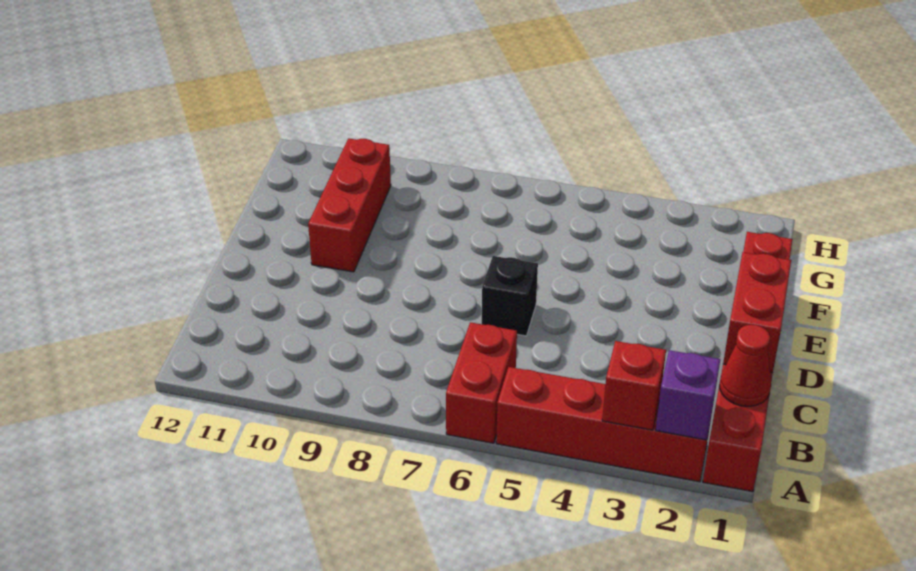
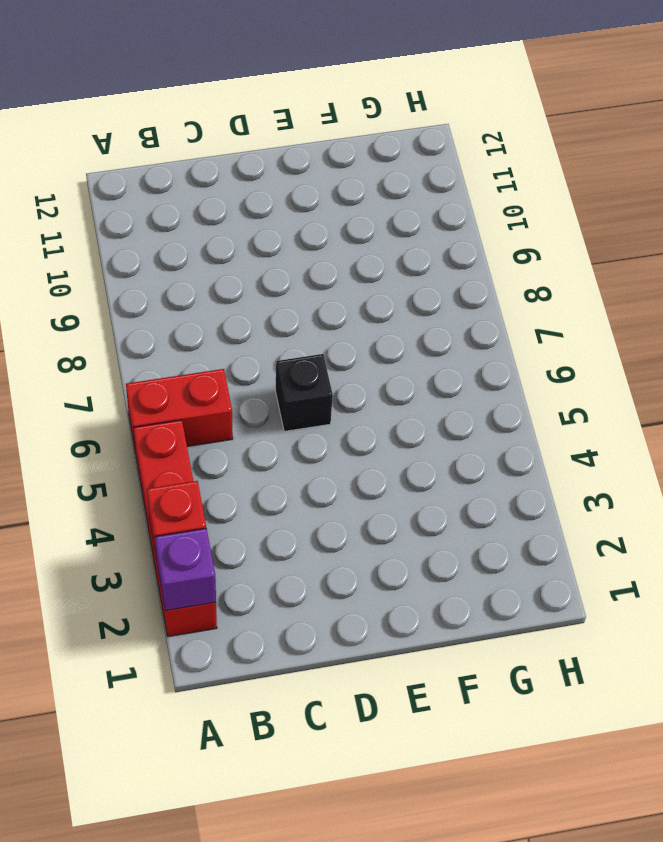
none -> red 1x6 brick [703,232,793,492]
none -> red 1x3 brick [308,138,391,272]

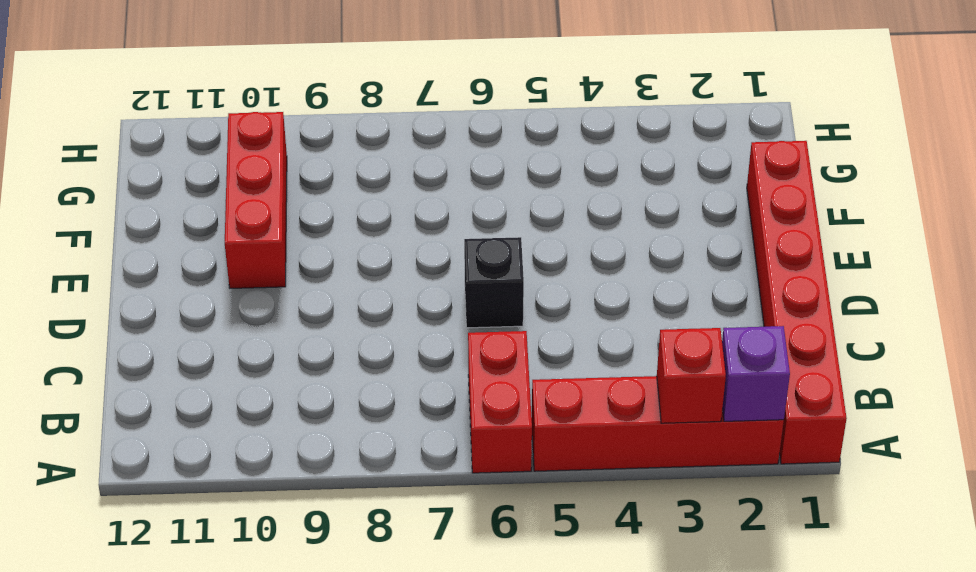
none -> red 1x1 cone [720,325,771,406]
none -> red 1x2 brick [723,252,791,373]

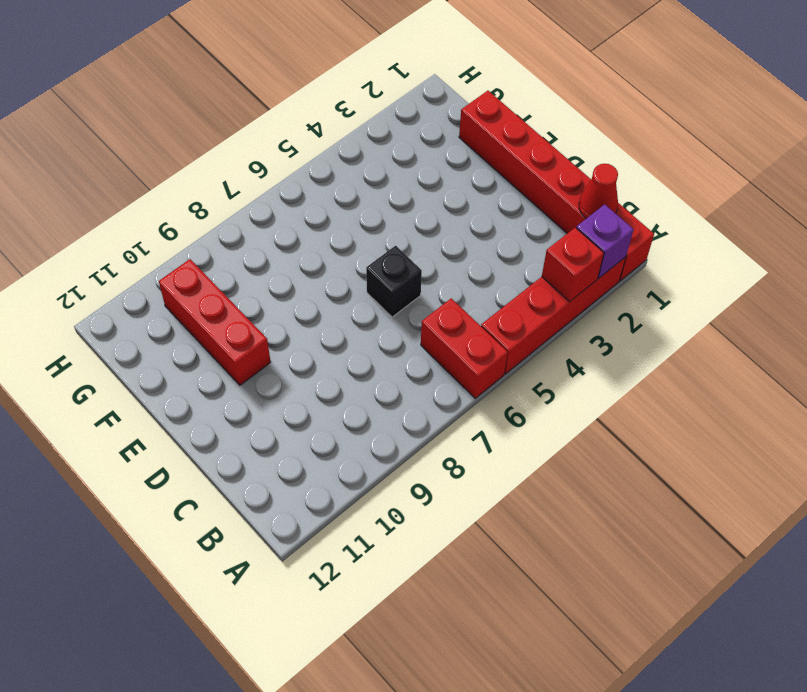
none -> red 1x2 brick [723,252,791,373]

